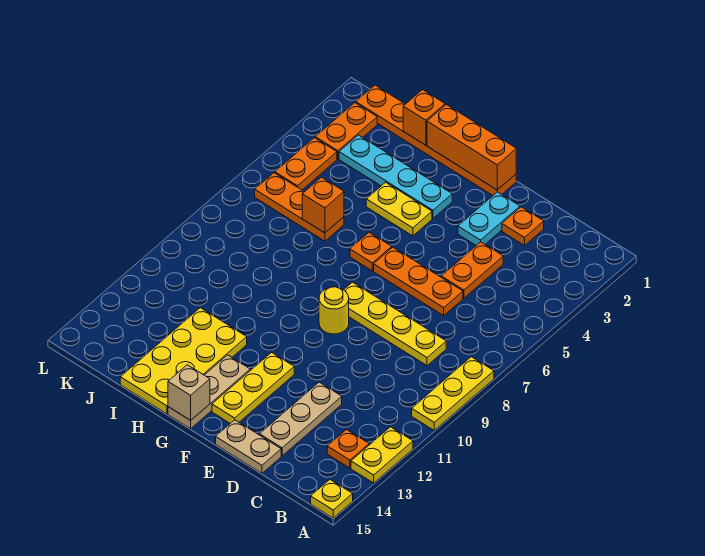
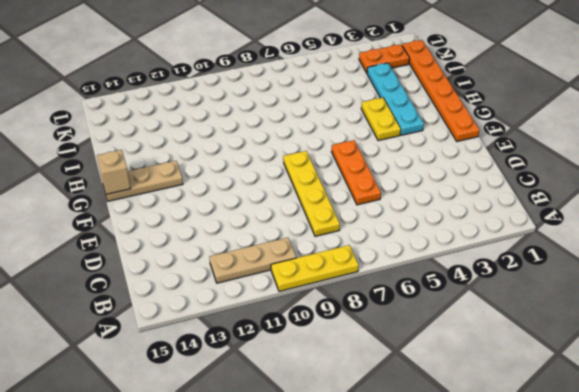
tan 1x3 plate [210,238,296,283] -> tan 1x3 plate moved to [260,382,342,456]
none -> yellow 1x2 plate [351,427,413,483]
none -> yellow 1x1 plate [311,480,353,518]
none -> orange 1x1 plate [327,430,369,468]

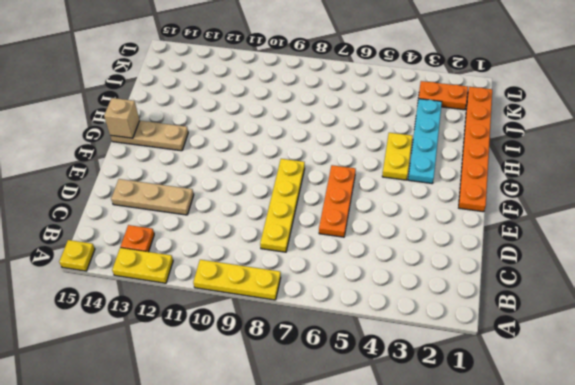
none -> orange 1x1 plate [502,207,544,246]
none -> orange 1x2 plate [441,242,503,298]
none -> tan 1x2 plate [216,420,281,473]

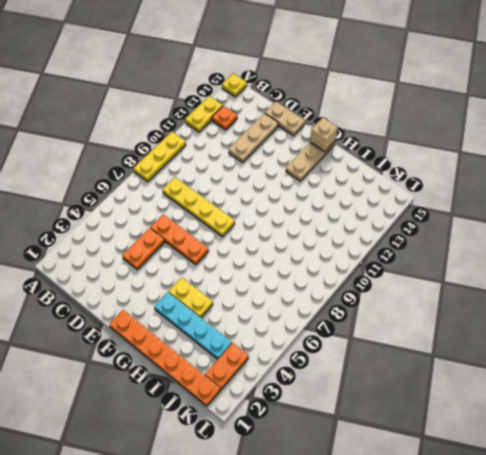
none -> orange 1x1 plate [502,207,544,246]
none -> cyan 1x2 plate [458,192,520,246]
none -> yellow 1x1 round brick [319,287,349,334]

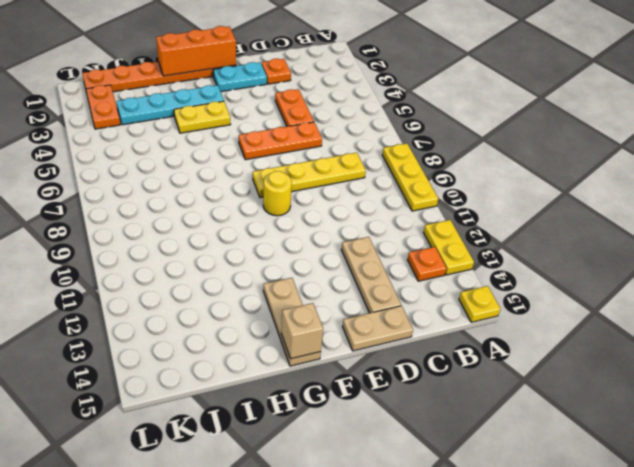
cyan 1x2 plate [213,62,267,92] -> cyan 1x2 plate turned to [458,192,520,246]
none -> yellow 1x3 plate [212,352,294,423]
none -> orange 1x1 plate [350,232,392,271]
none -> yellow 2x4 plate [120,308,247,414]

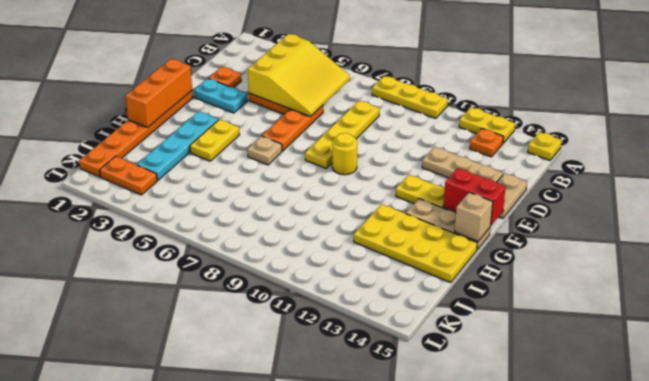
yellow 3x3 slope [248,34,350,117] -> none
red 1x2 brick [443,168,506,225] -> none
tan 1x1 plate [247,136,282,165] -> orange 1x1 plate [350,232,392,271]
none -> orange 1x3 plate [255,173,344,241]
none -> orange 1x2 plate [275,138,337,190]
none -> orange 1x1 brick [403,90,445,145]

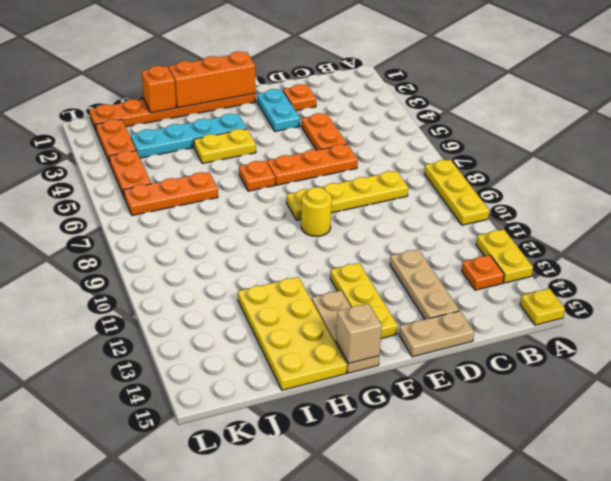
none -> orange 1x1 brick [302,177,344,233]

